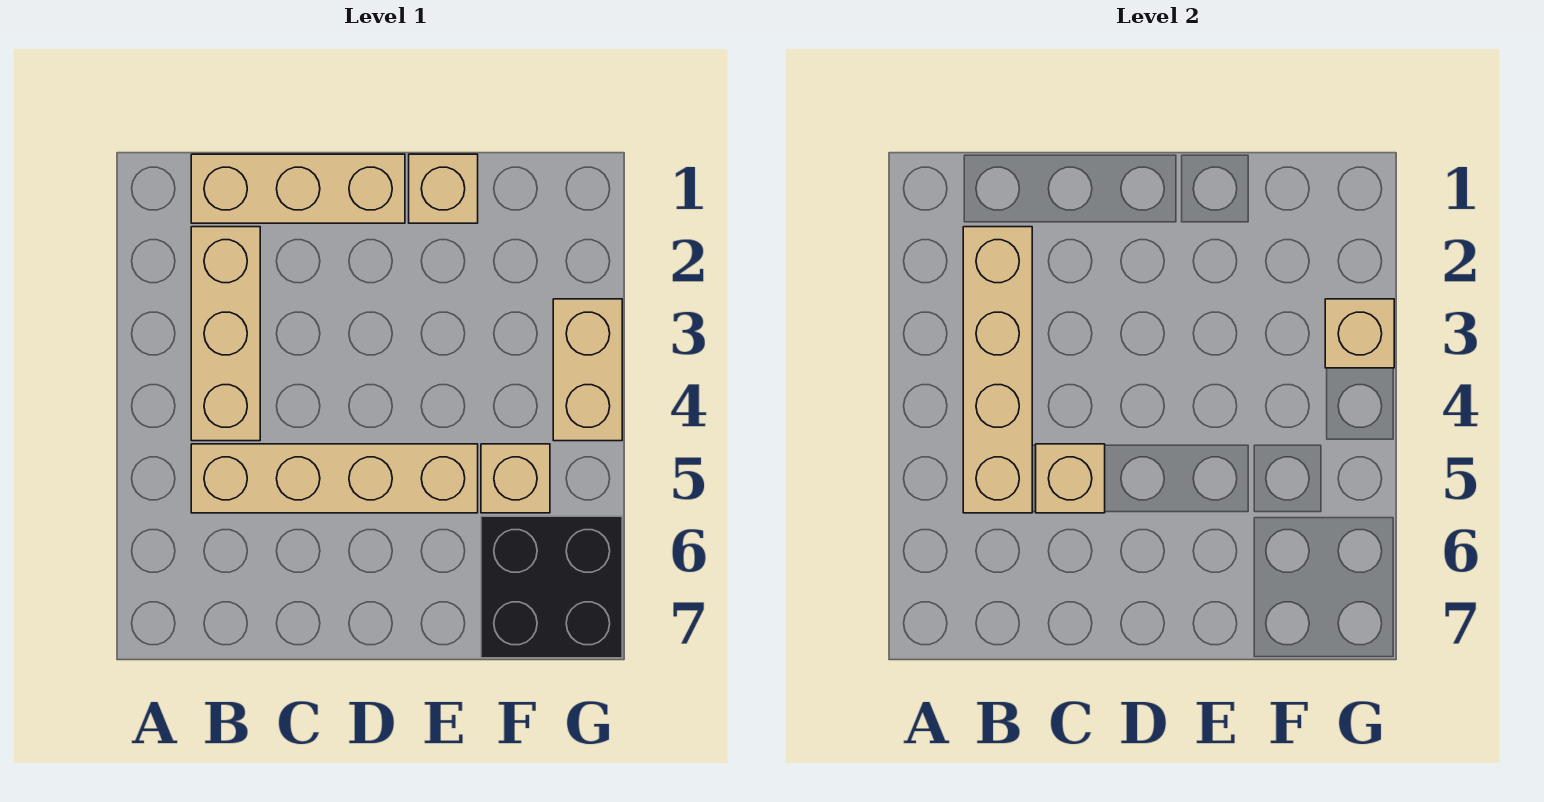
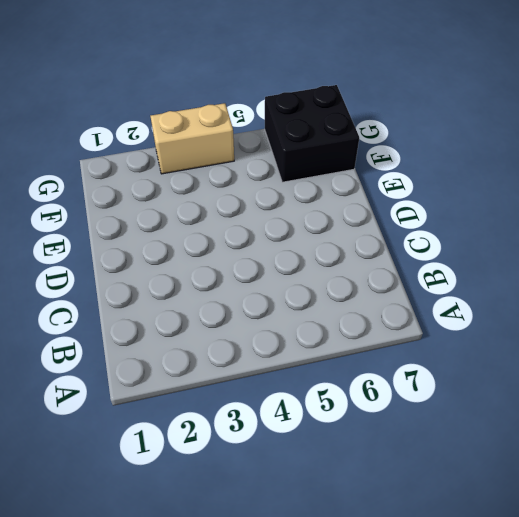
none -> tan 1x3 brick [191,154,405,223]
none -> tan 1x3 brick [191,227,260,441]

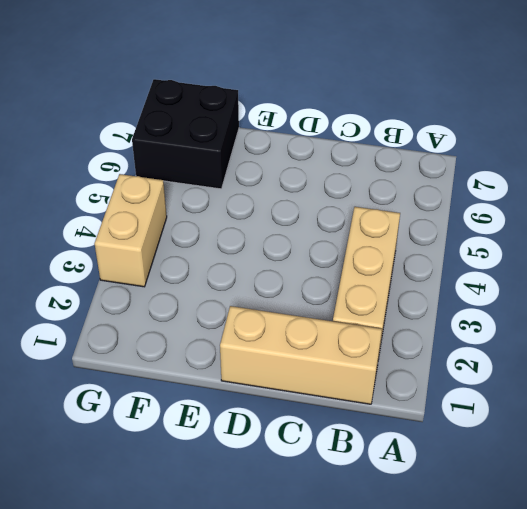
none -> tan 1x4 brick [191,444,478,513]
none -> tan 1x1 brick [409,154,478,223]

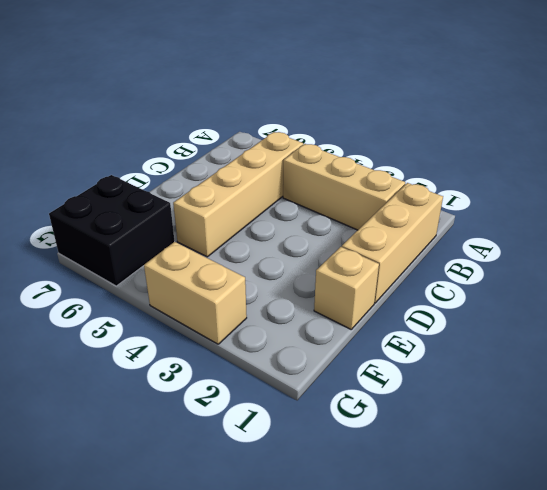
none -> tan 1x1 brick [481,444,550,513]
none -> tan 1x4 brick [963,227,1032,513]

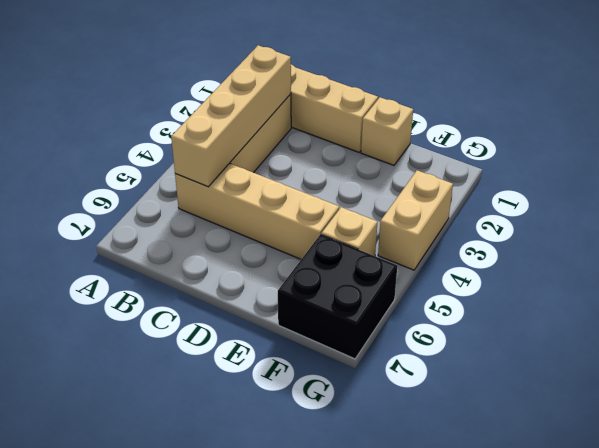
none -> tan 1x1 brick [1036,444,1105,513]
none -> tan 1x1 brick [1325,299,1394,368]

